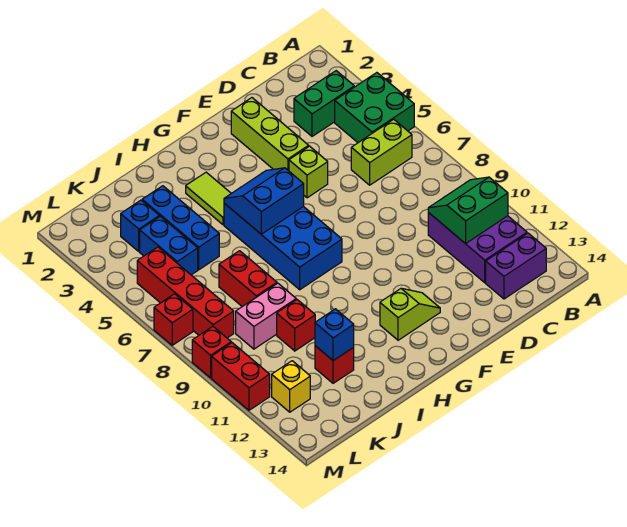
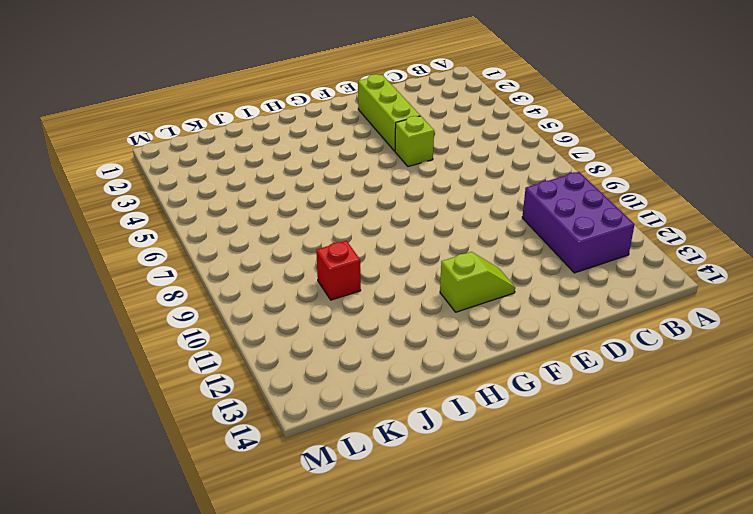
none -> green 2x2 brick [335,73,414,143]
none -> green 1x2 brick [294,71,354,136]
none -> lime 1x2 brick [351,119,412,185]

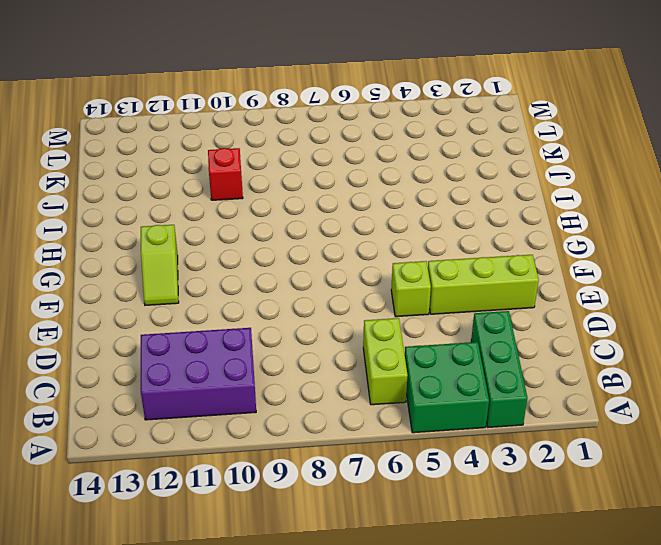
green 1x3 brick [471,311,527,427] -> green 1x2 brick [294,71,354,136]
none -> purple 1x2 brick [486,233,546,299]
none -> blue 2x4 brick [224,203,342,290]
none -> lime 1x2 tile [186,172,231,225]

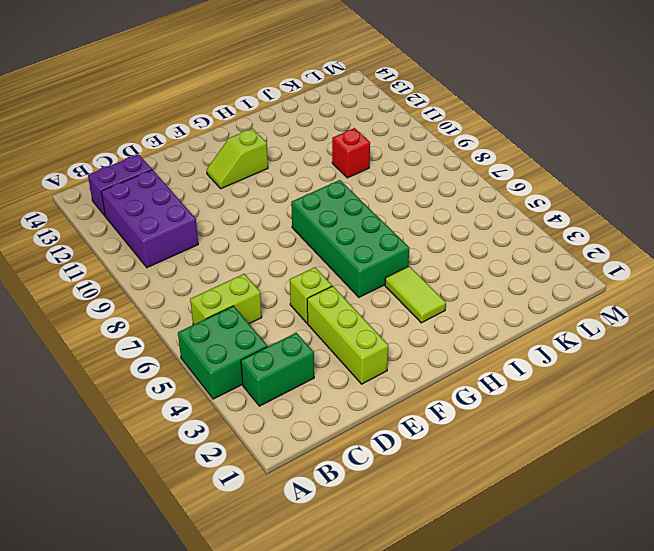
green 2x4 brick [291,180,409,297] -> blue 2x4 brick [224,203,342,290]
none -> blue 1x3 brick [142,186,219,270]
none -> red 1x2 brick [219,251,277,307]
none -> pink 1x2 brick [236,283,296,349]

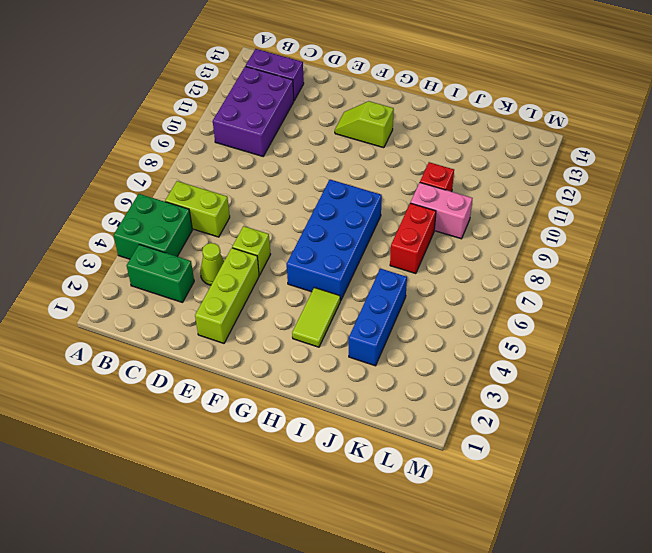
lime 1x1 cone [200,243,224,285] -> none
none -> red 1x1 brick [315,346,354,383]
none -> blue 1x1 brick [121,200,159,251]
none -> blue 1x2 brick [140,216,198,275]

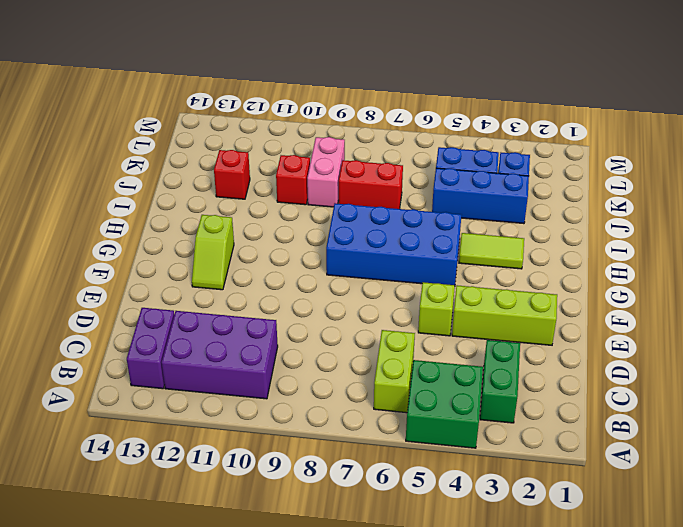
none -> red 1x4 brick [137,247,234,338]
none -> yellow 1x1 brick [272,361,310,412]
none -> red 1x1 brick [154,294,193,345]

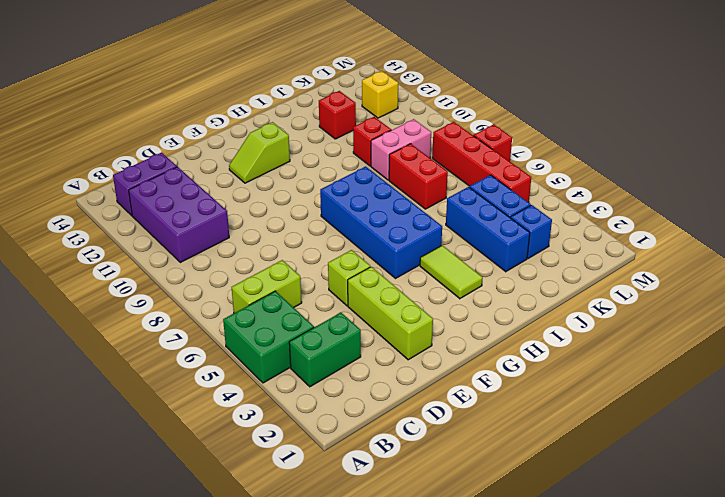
none -> red 1x1 brick [192,327,231,378]
none -> red 1x2 brick [212,343,270,410]
none -> green 2x2 slope [428,177,508,244]

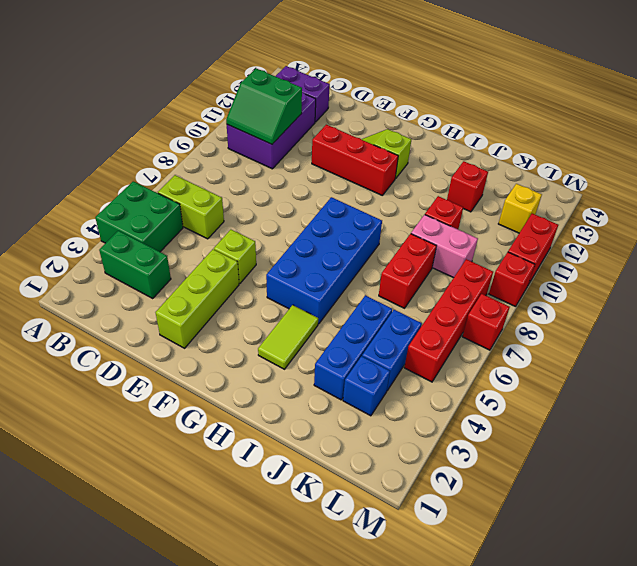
red 1x3 brick [312,125,398,195] -> none
none -> blue 2x2 slope [224,168,304,234]
none -> blue 1x1 brick [315,309,354,361]

